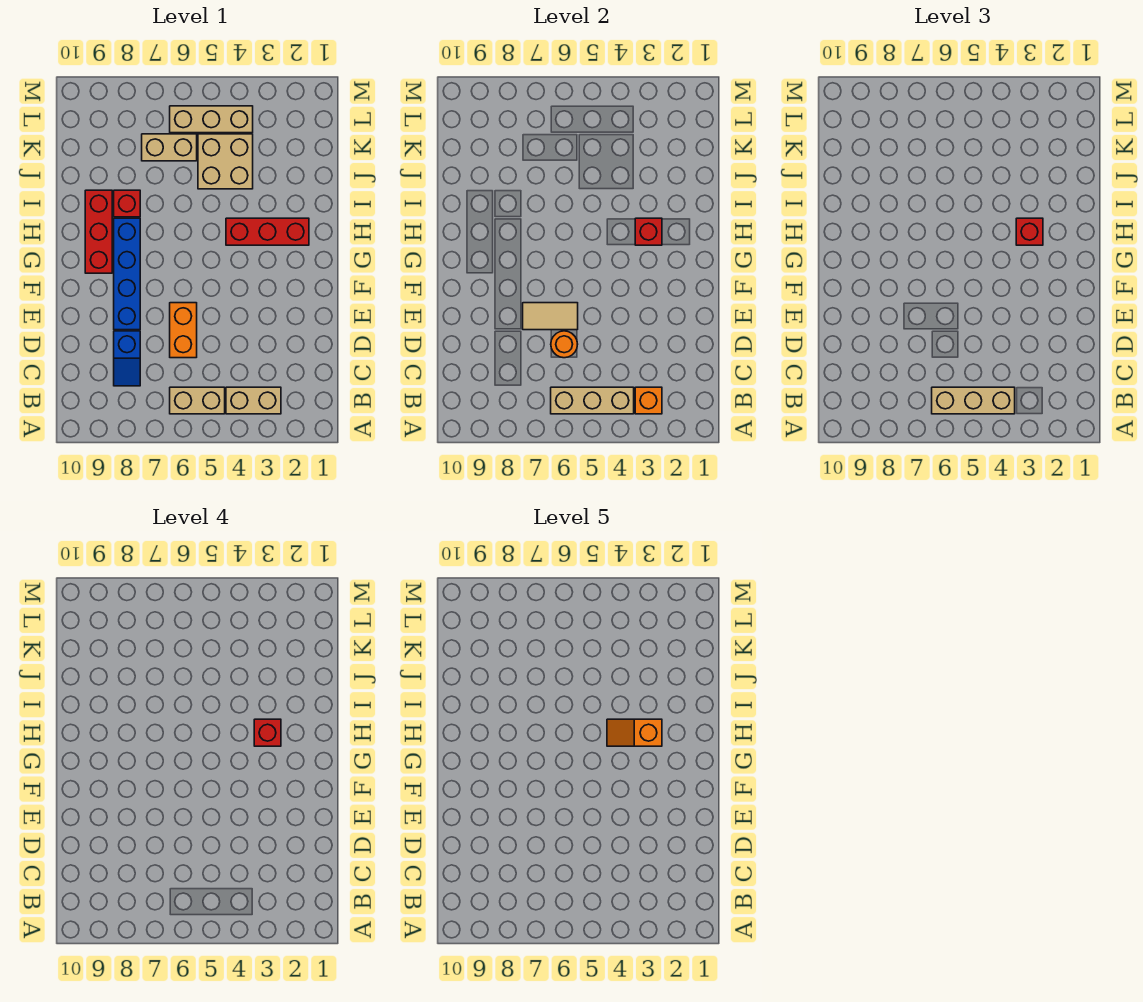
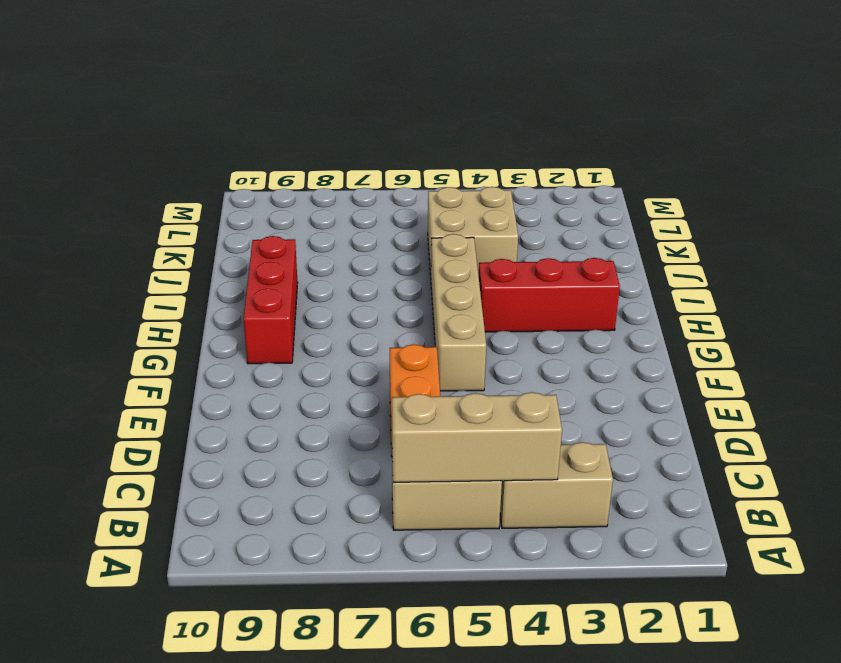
tan 1x4 brick [431,234,486,391] -> none
none -> blue 1x2 slope [114,331,140,386]
none -> blue 1x4 brick [114,218,140,330]
none -> red 1x1 brick [114,190,140,217]

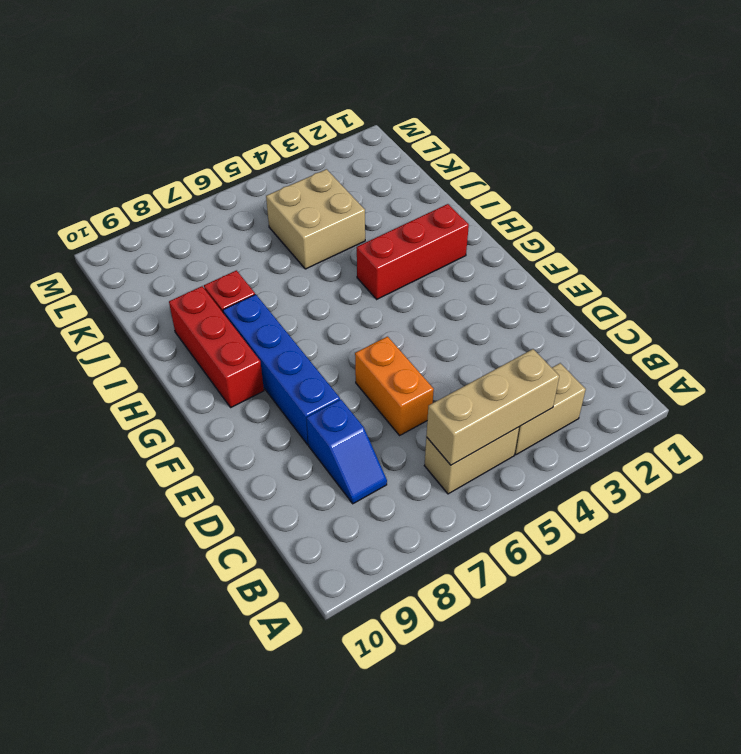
none -> tan 1x2 brick [142,134,197,161]
none -> tan 1x3 brick [170,106,253,133]
none -> orange 1x1 brick [635,387,662,414]

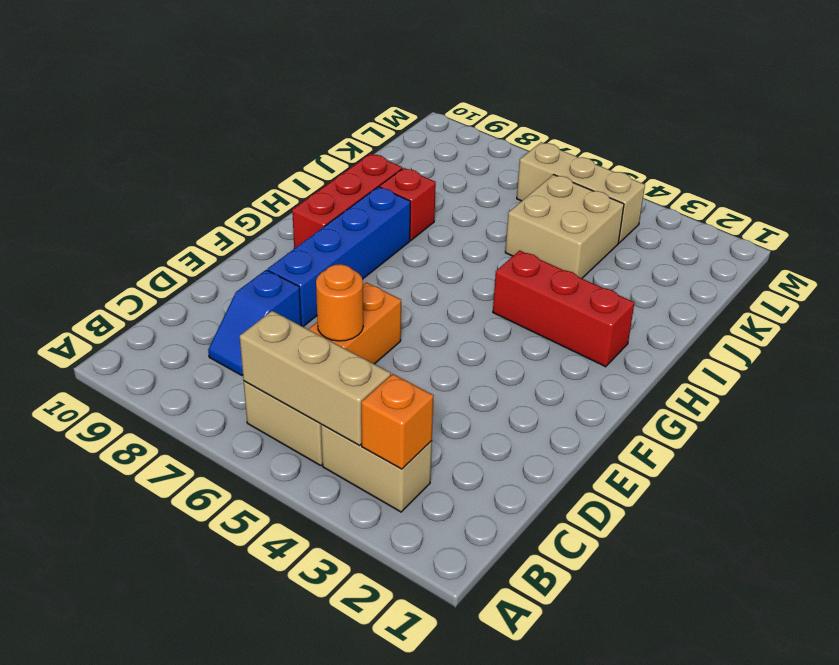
none -> tan 1x2 brick [142,134,197,161]
none -> tan 1x2 tile [523,303,578,330]
none -> red 1x1 brick [635,218,662,245]

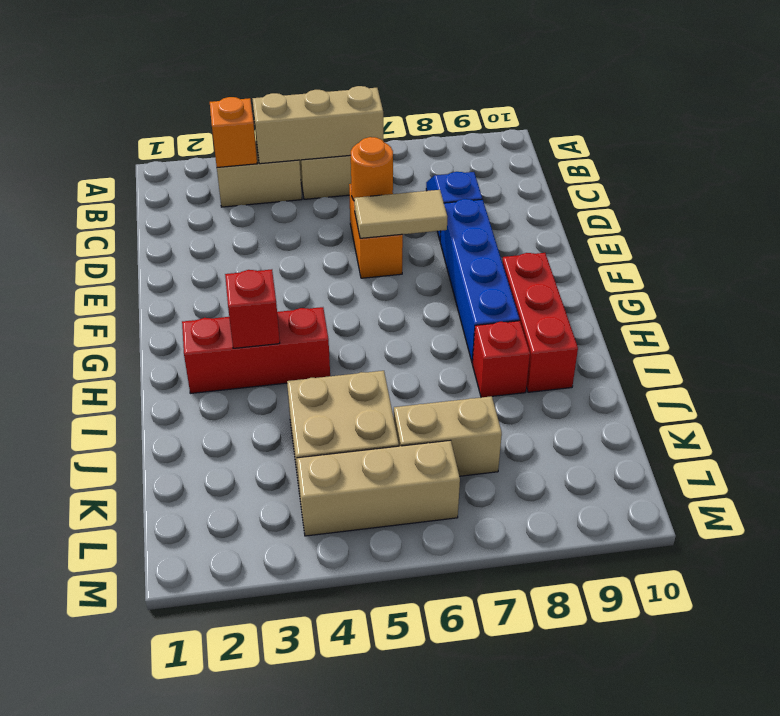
none -> tan 1x3 brick [932,387,1015,414]
none -> red 1x1 brick [1016,218,1043,245]
none -> red 1x1 brick [254,719,281,746]

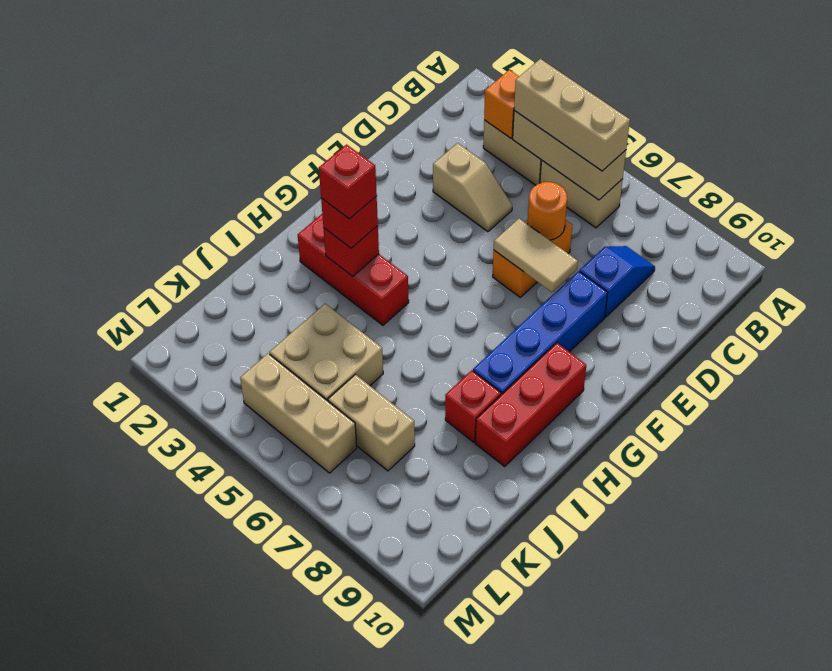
tan 1x2 slope [433,143,512,232] -> none
none -> orange 1x2 slope [607,719,662,746]

